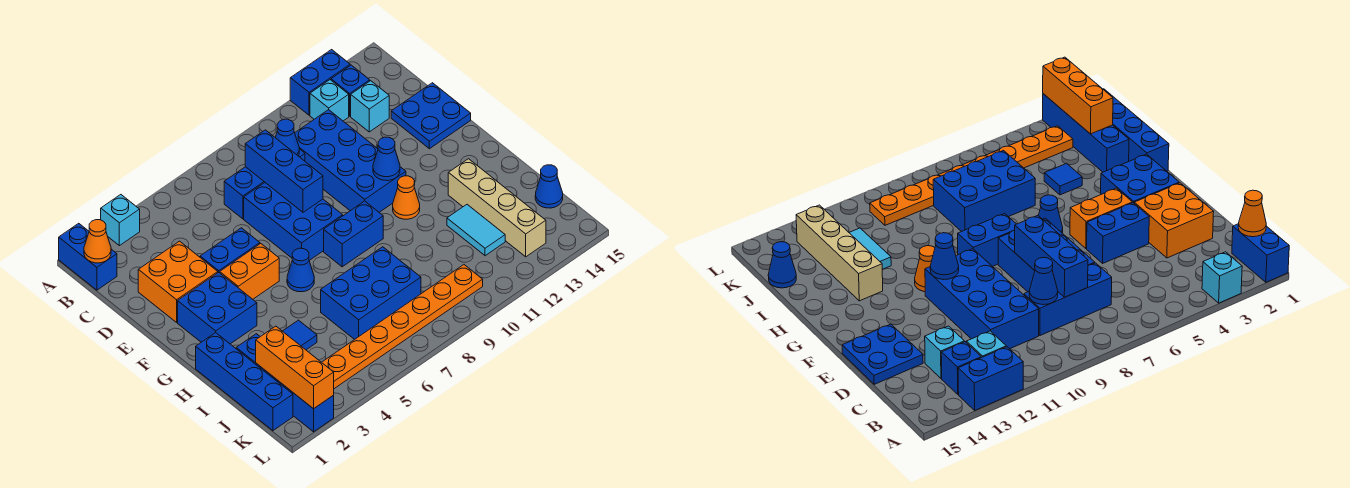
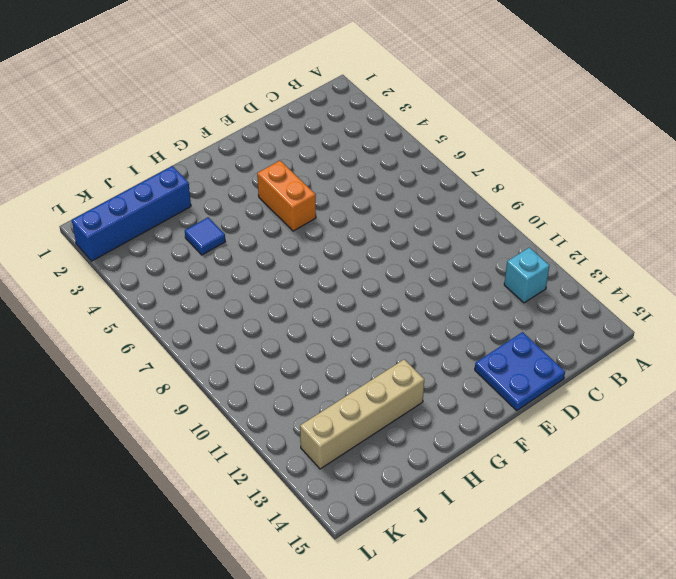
none -> blue 1x2 brick [59,223,117,290]
none -> cyan 1x1 brick [101,195,140,246]
none -> blue 1x2 brick [290,50,350,115]
none -> blue 1x1 brick [331,65,370,116]

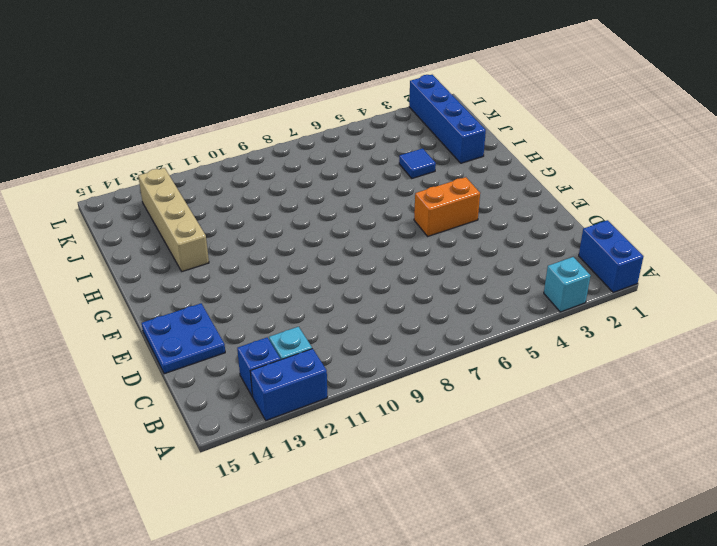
none -> blue 1x3 brick [224,149,305,219]
none -> blue 2x4 brick [295,110,406,212]
none -> cyan 1x1 brick [351,81,389,132]
none -> orange 2x2 brick [138,241,218,322]

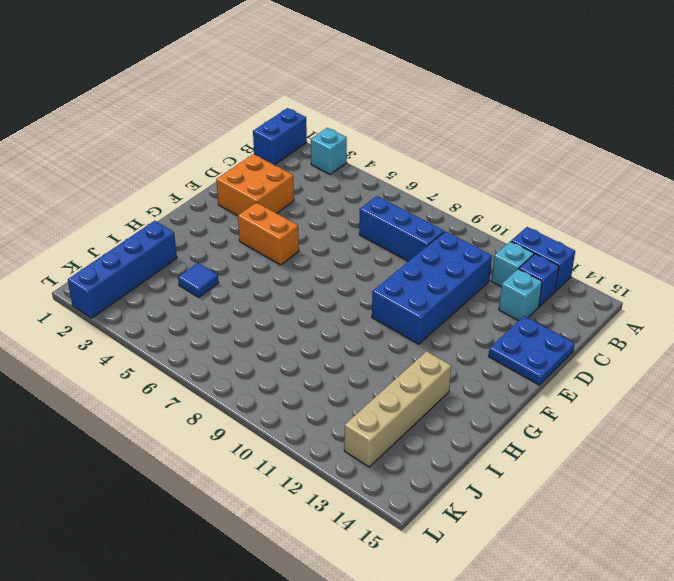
none -> blue 2x3 brick [244,183,343,260]
none -> blue 1x2 brick [200,228,260,273]
none -> blue 2x2 brick [178,272,257,344]
none -> blue 1x1 cone [287,248,314,292]

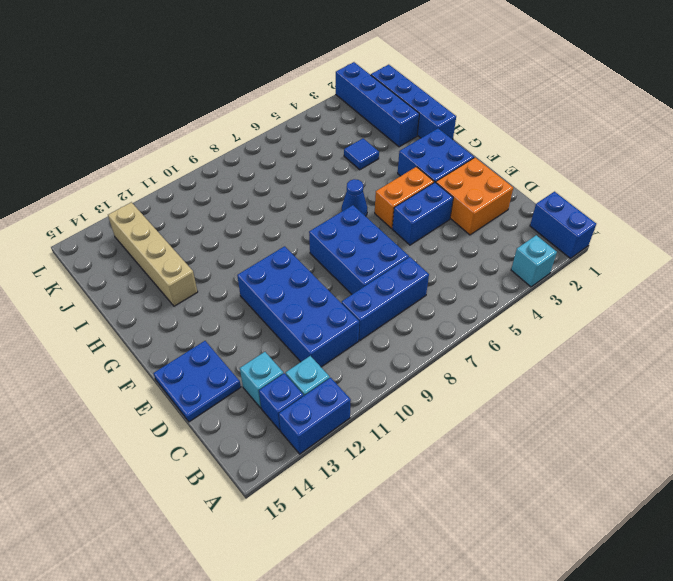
none -> blue 1x2 brick [324,201,383,267]
none -> orange 1x1 cone [393,176,420,219]
none -> blue 2x3 brick [321,247,421,339]
none -> cyan 1x2 tile [447,205,505,256]

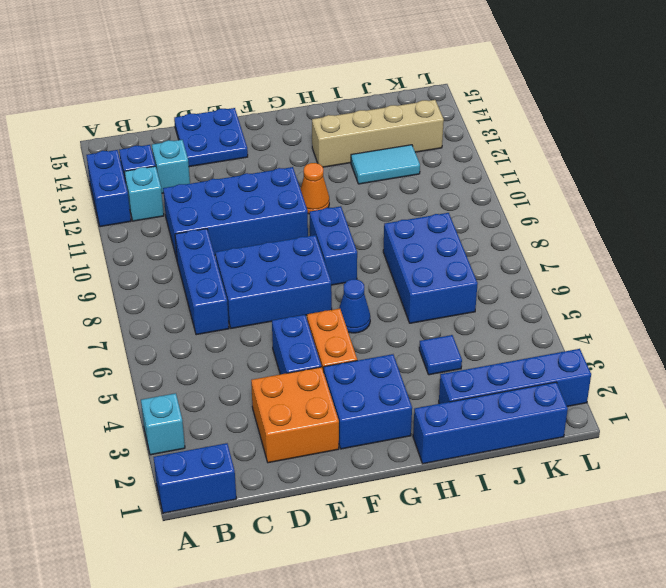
none -> blue 1x1 cone [535,165,563,208]
none -> orange 1x8 plate [322,265,483,389]
none -> orange 1x1 cone [84,220,111,263]
none -> blue 1x3 brick [245,130,323,212]

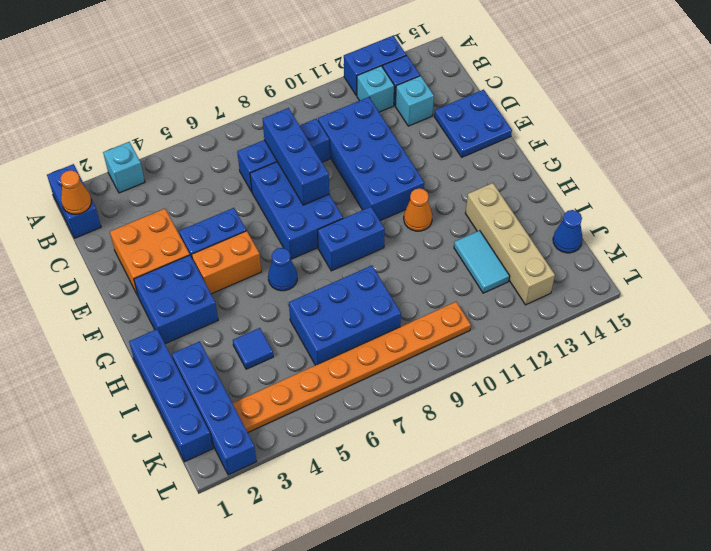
none -> blue 1x1 cone [275,119,299,156]
none -> blue 1x1 cone [373,137,400,181]
none -> orange 1x3 brick [256,326,334,409]

